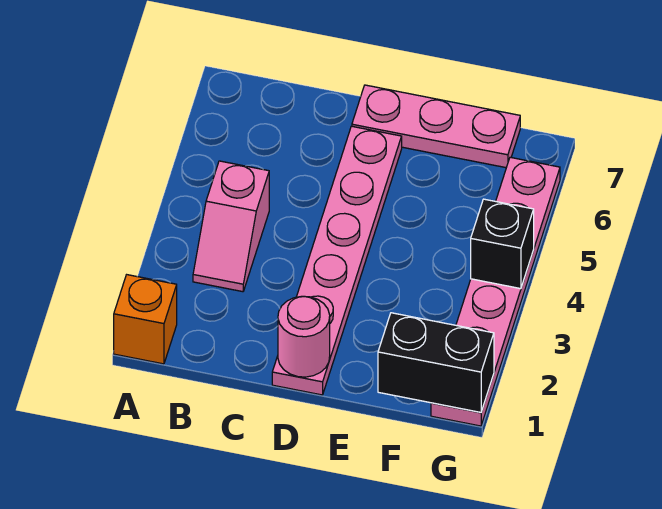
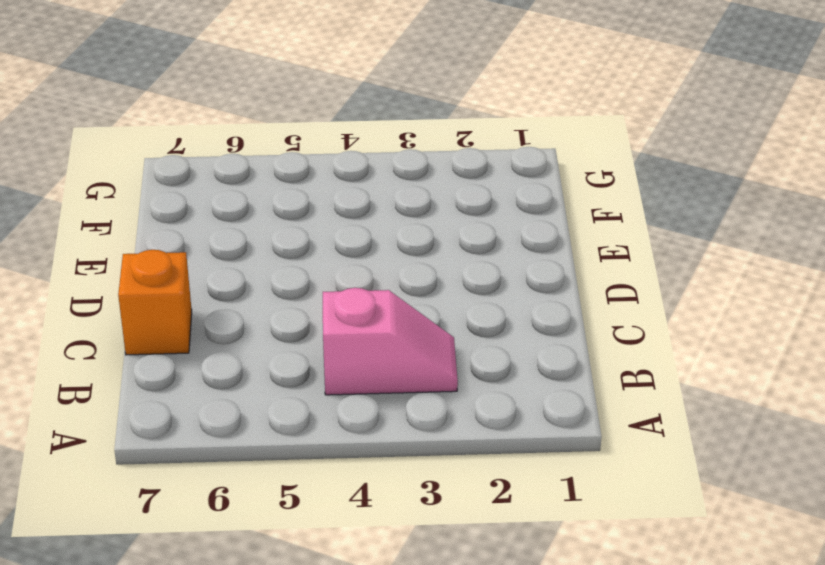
orange 1x1 brick [118,250,192,355] -> orange 1x1 brick moved to [114,275,177,364]
none -> pink 1x6 plate [272,126,402,395]
none -> pink 1x3 plate [352,85,520,168]

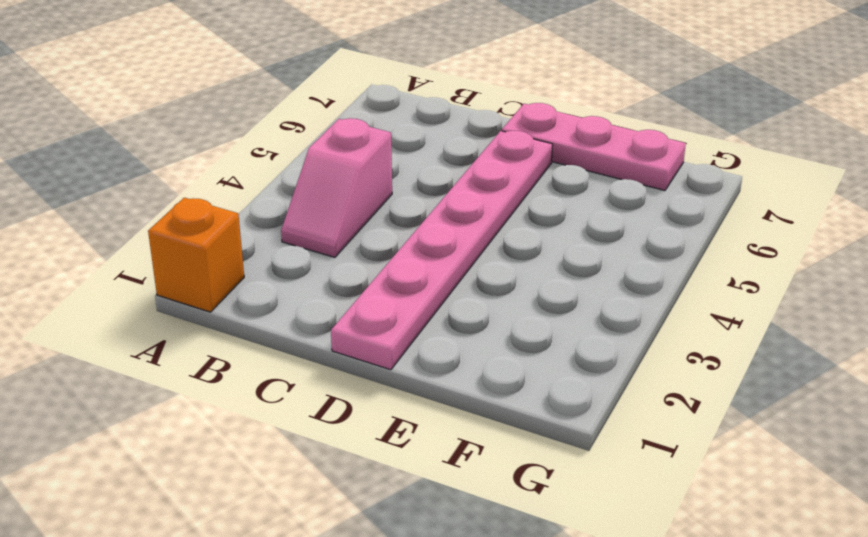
none -> pink 1x6 plate [431,157,560,426]
none -> pink 1x1 round brick [278,296,330,377]

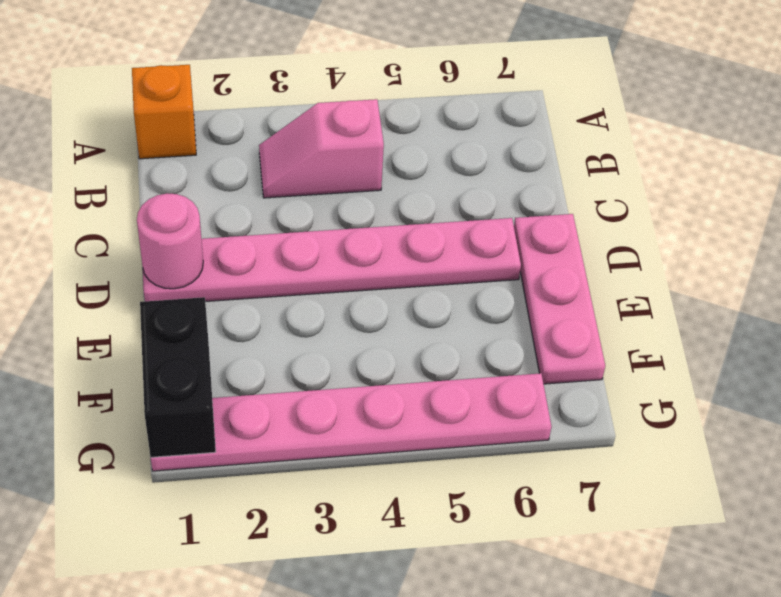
none -> black 1x1 brick [471,199,534,289]

